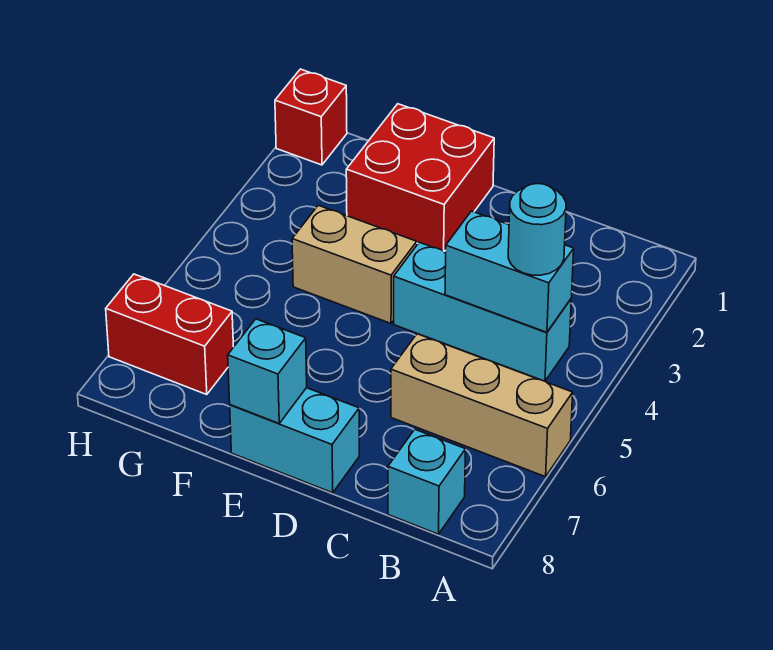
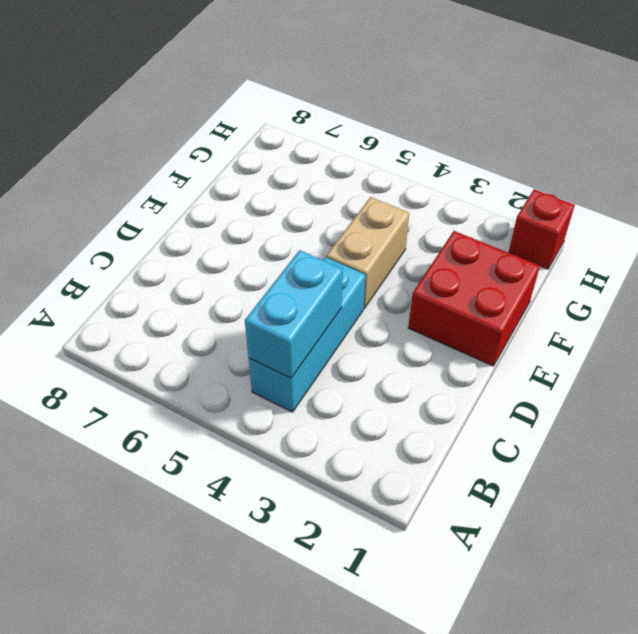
none -> tan 1x3 brick [391,334,573,477]
none -> cyan 1x1 brick [388,430,466,534]

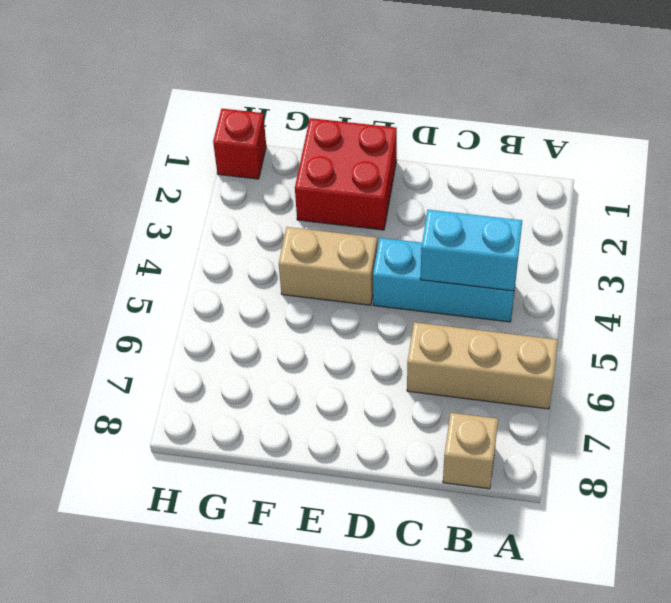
tan 1x1 brick [443,413,498,489] -> cyan 1x1 brick [388,430,466,534]
none -> cyan 1x2 brick [230,388,359,493]
none -> red 1x2 brick [106,274,233,395]

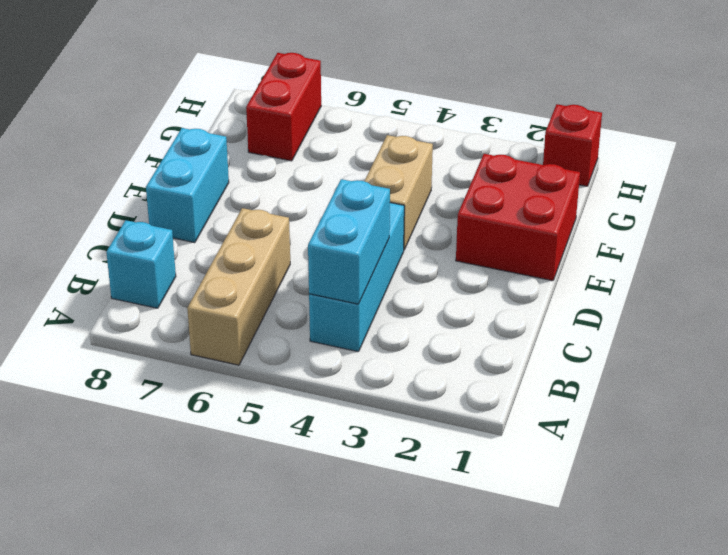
none -> cyan 1x1 brick [228,319,307,423]
none -> cyan 1x1 round brick [508,184,566,275]

